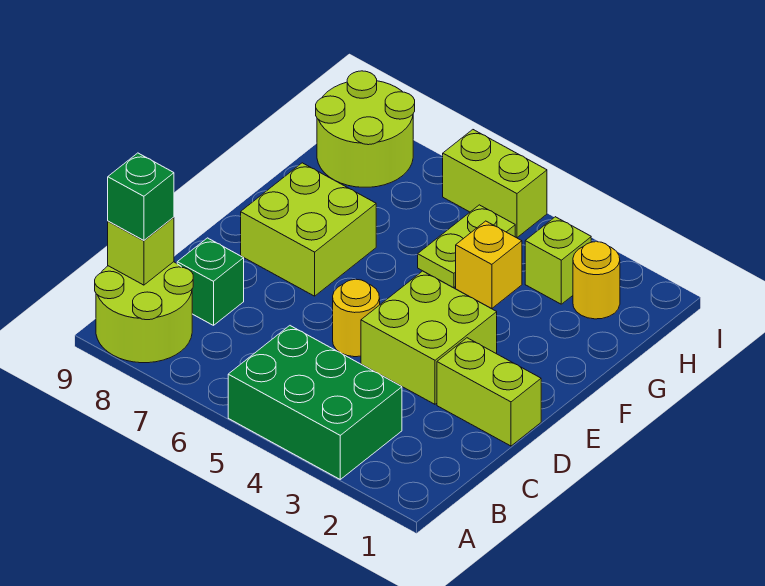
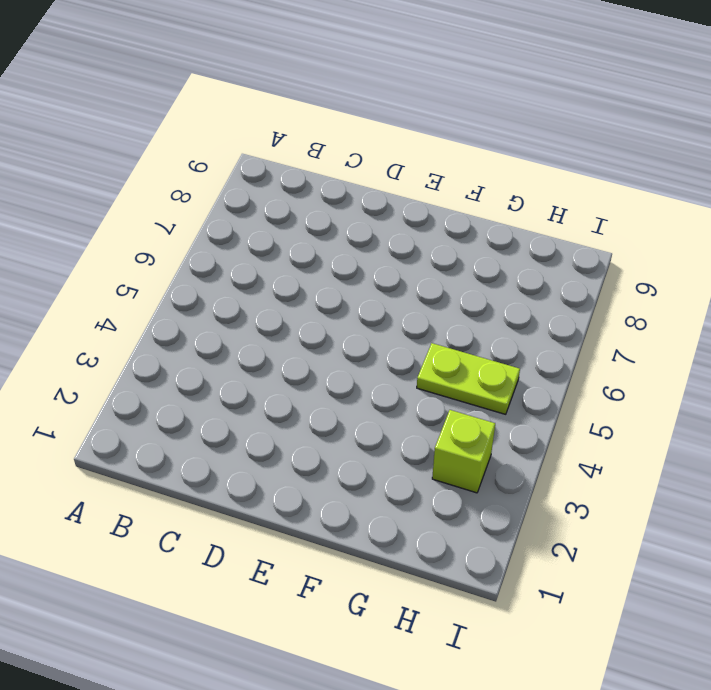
none -> green 2x3 brick [228,326,402,479]
none -> lime 2x2 round brick [95,262,193,363]
none -> green 1x1 brick [177,238,244,325]

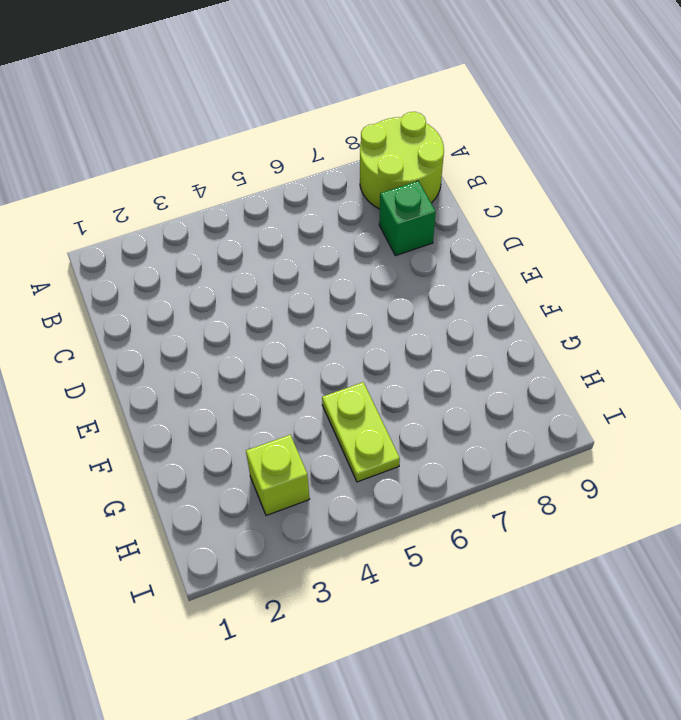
none -> green 2x3 brick [228,326,402,479]
none -> lime 1x2 brick [437,338,541,446]
none -> lime 2x2 brick [361,271,497,404]

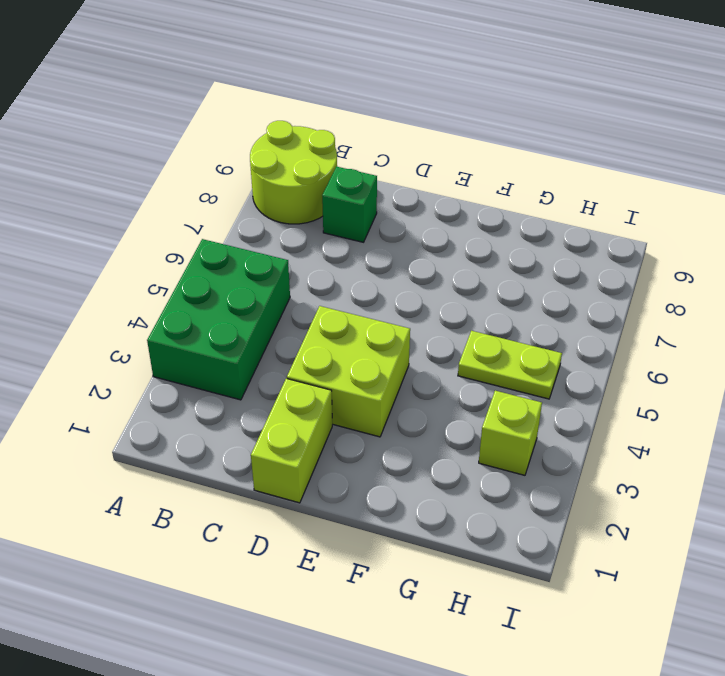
none -> yellow 1x1 round brick [333,279,380,357]
none -> lime 2x2 brick [241,163,376,296]
none -> yellow 1x1 brick [456,221,522,309]

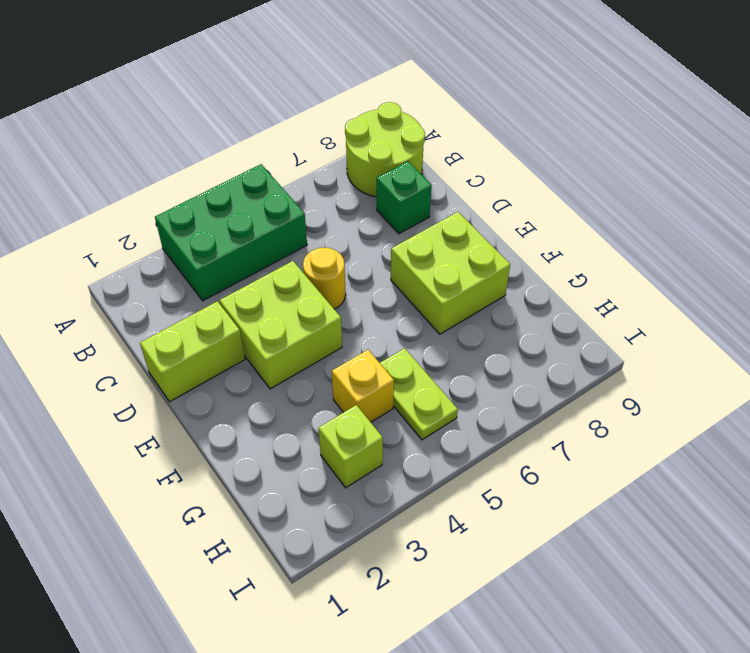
none -> yellow 1x1 round brick [573,242,620,319]
none -> lime 2x2 round brick [316,71,415,187]
none -> lime 1x2 brick [443,130,547,238]

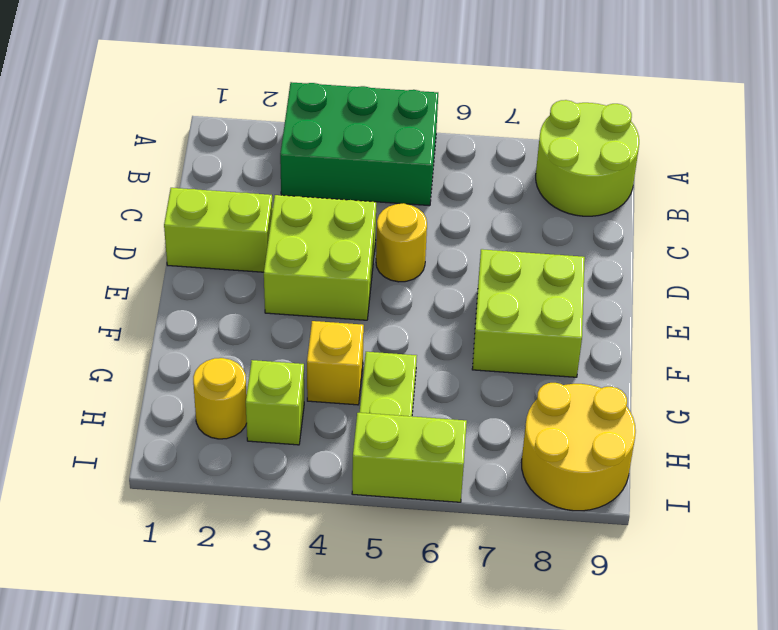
yellow 2x2 round brick [522,383,636,511] -> lime 2x2 round brick [316,71,415,187]
none -> green 1x1 brick [177,238,244,325]
none -> lime 1x1 brick [108,217,174,285]
none -> green 1x1 brick [108,153,174,240]

